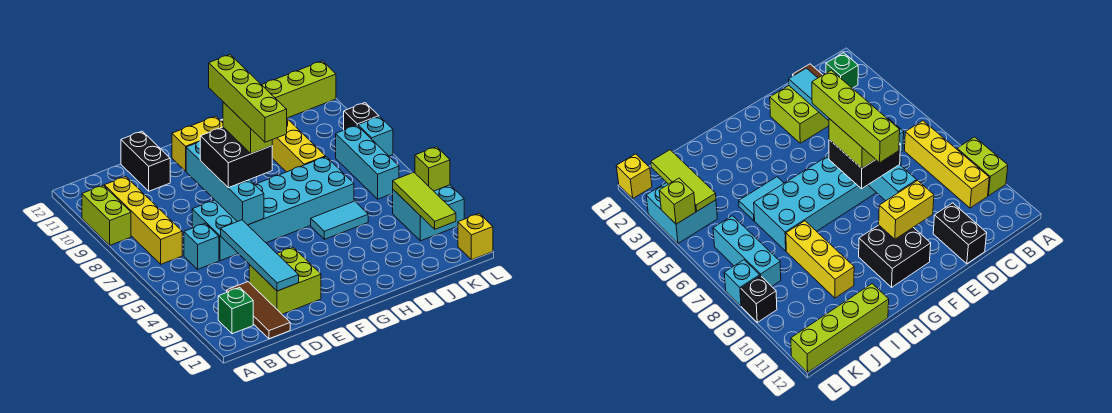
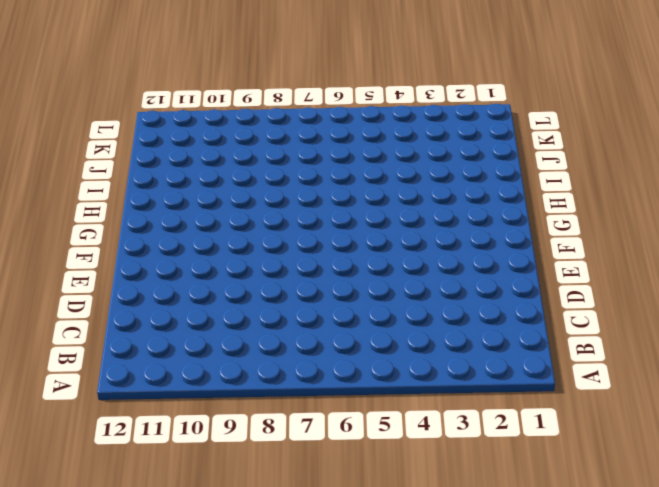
none -> lime 1x2 brick [82,185,131,245]
none -> green 1x1 brick [218,288,253,334]
none -> yellow 1x4 brick [104,177,182,264]

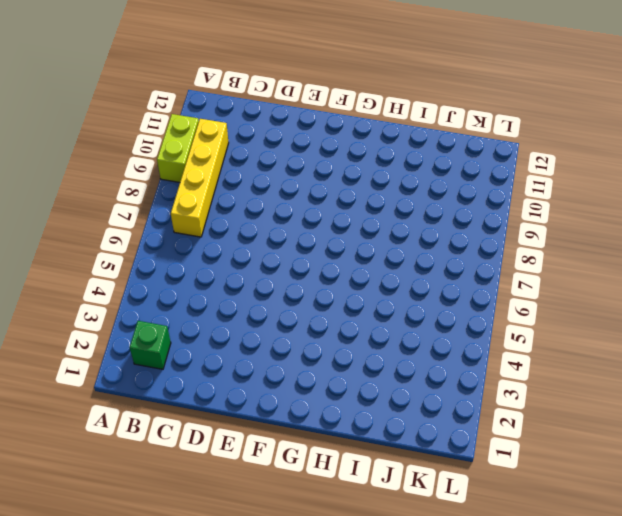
none -> brown 1x3 tile [227,282,290,339]
none -> cyan 1x1 brick [184,223,219,269]
none -> lime 2x2 brick [249,247,321,314]

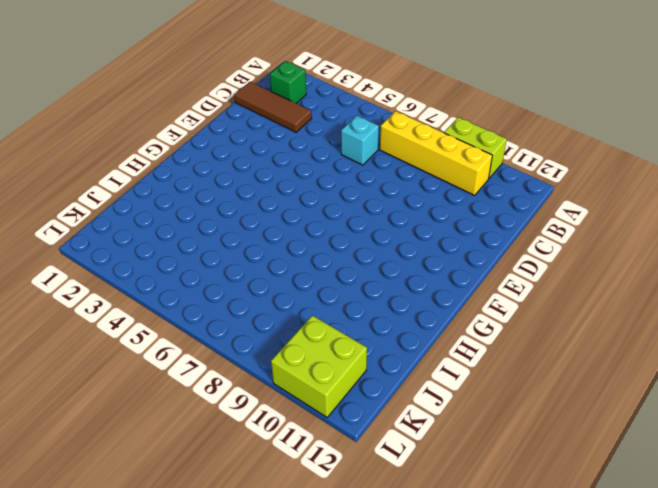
lime 2x2 brick [271,315,367,417] -> lime 2x2 brick moved to [249,247,321,314]
none -> cyan 2x6 brick [192,157,354,261]
none -> black 1x2 brick [121,131,170,191]
none -> black 2x2 brick [859,225,931,287]

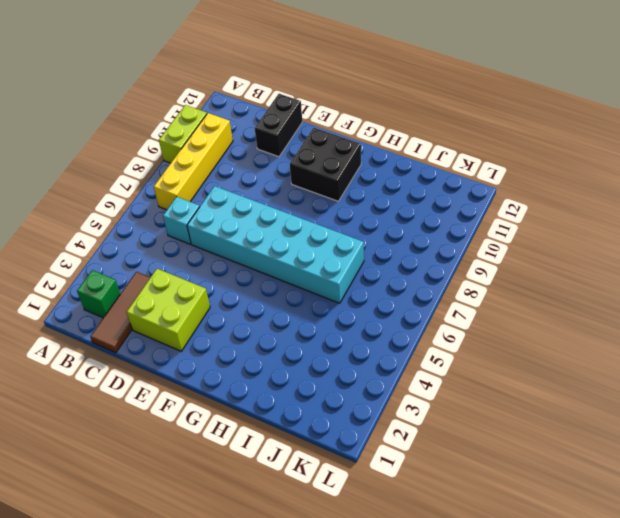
none -> cyan 1x2 tile [311,201,368,239]
none -> yellow 1x3 brick [272,119,326,172]
none -> lime 1x4 brick [262,61,336,118]

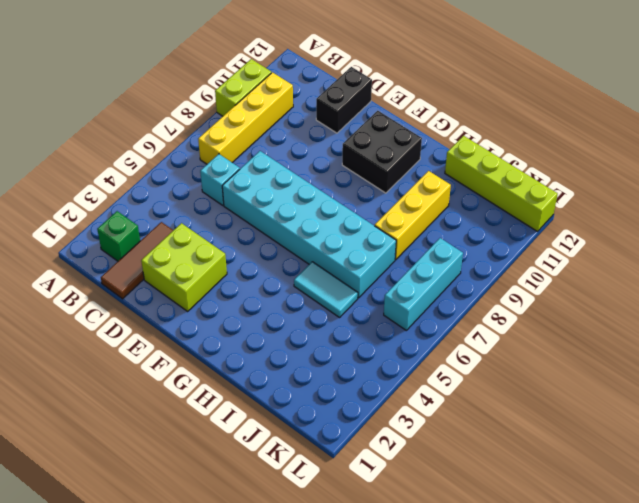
none -> cyan 2x2 brick [393,185,464,241]
none -> yellow 1x1 brick [458,214,493,260]
none -> cyan 1x1 brick [358,116,393,156]

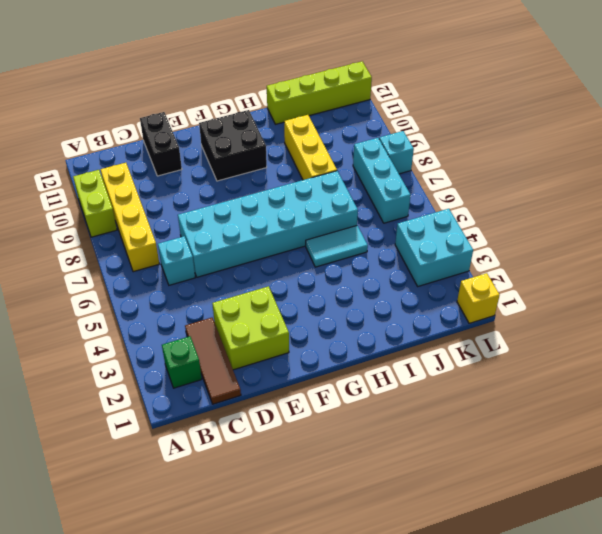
none -> black 1x1 brick [344,103,379,130]
none -> cyan 1x4 tile [221,220,299,291]
none -> cyan 1x4 brick [186,141,264,225]

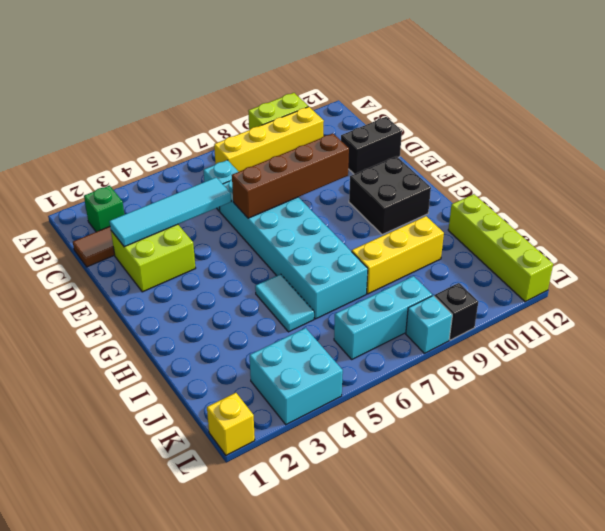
brown 1x4 brick [232,133,349,218] -> cyan 1x4 brick [186,141,264,225]
none -> yellow 1x2 brick [172,116,223,171]
none -> lime 1x3 tile [393,172,456,229]
none -> lime 1x1 brick [415,147,450,191]

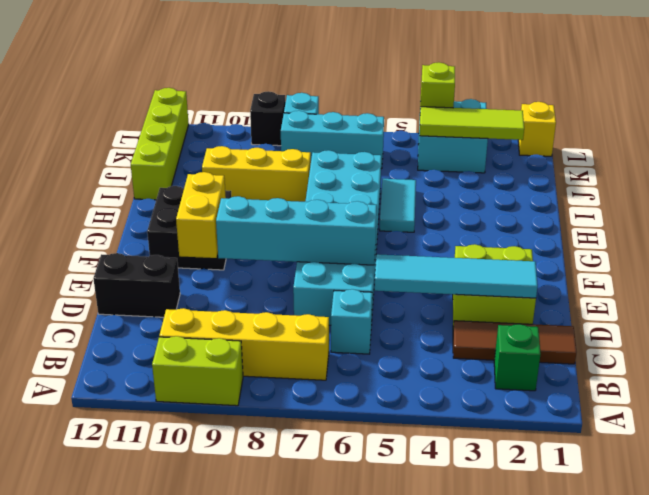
none -> black 2x2 brick [200,127,272,188]
none -> lime 1x2 brick [223,102,272,154]
none -> lime 1x4 brick [209,55,287,142]

